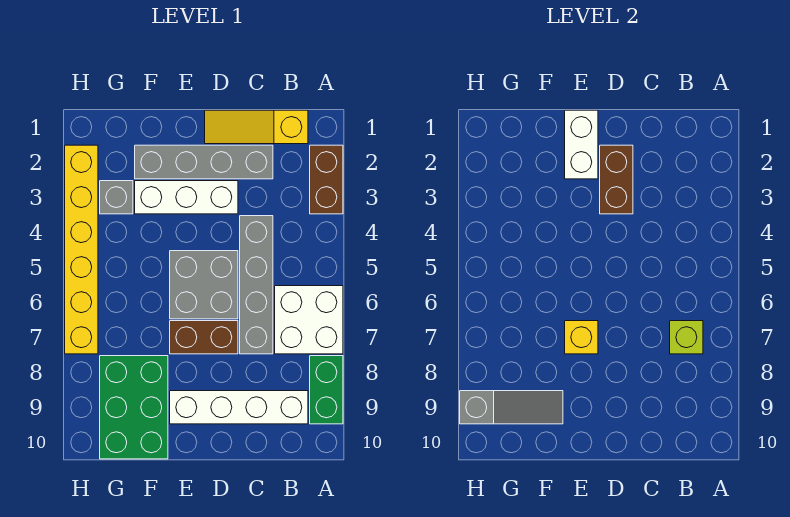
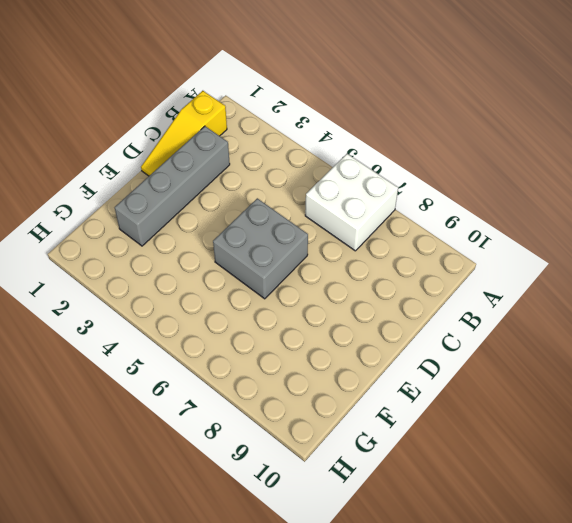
none -> brown 1x2 brick [310,145,343,214]
none -> green 1x2 brick [310,356,343,424]
none -> white 1x4 brick [170,391,308,424]

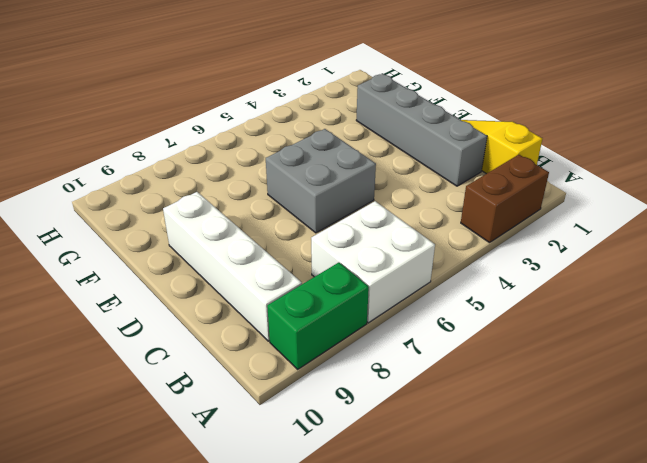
none -> grey 1x4 brick [240,216,273,354]
none -> white 1x3 brick [135,181,238,214]
none -> brown 1x2 brick [170,321,238,354]

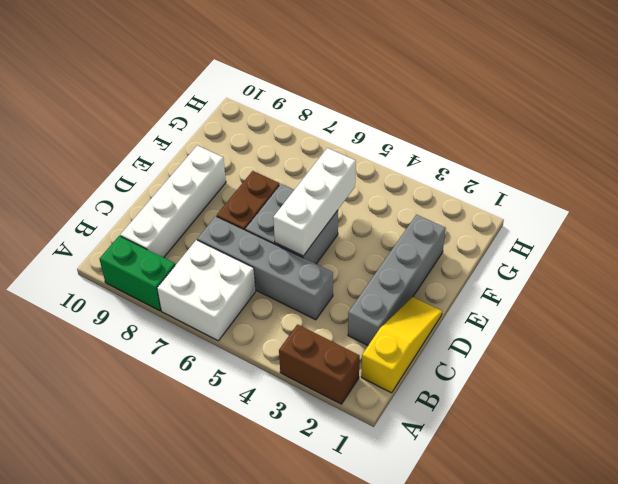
white 1x3 brick [273,148,356,256] -> white 1x3 brick moved to [135,181,238,214]
none -> green 2x3 brick [100,356,168,459]
none -> grey 1x1 brick [100,181,133,214]
none -> yellow 1x6 brick [65,145,98,354]

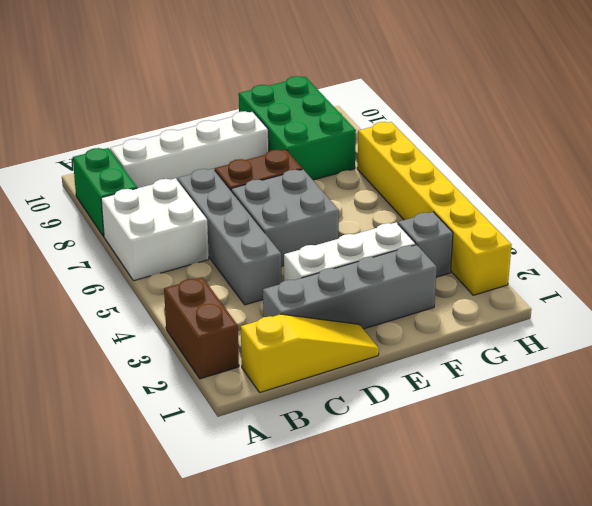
none -> lime 1x1 brick [670,321,703,354]
none -> brown 1x2 brick [600,145,633,214]
none -> white 1x2 brick [565,110,598,179]

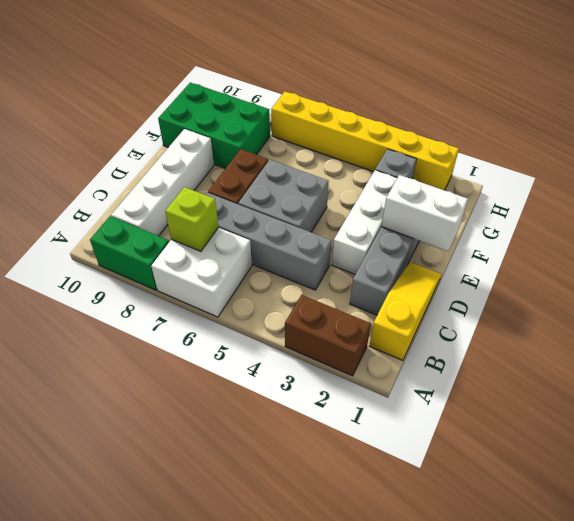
none -> brown 1x2 brick [600,145,633,214]
none -> yellow 1x1 brick [565,321,598,354]
none -> grey 1x3 slope [460,391,563,424]

